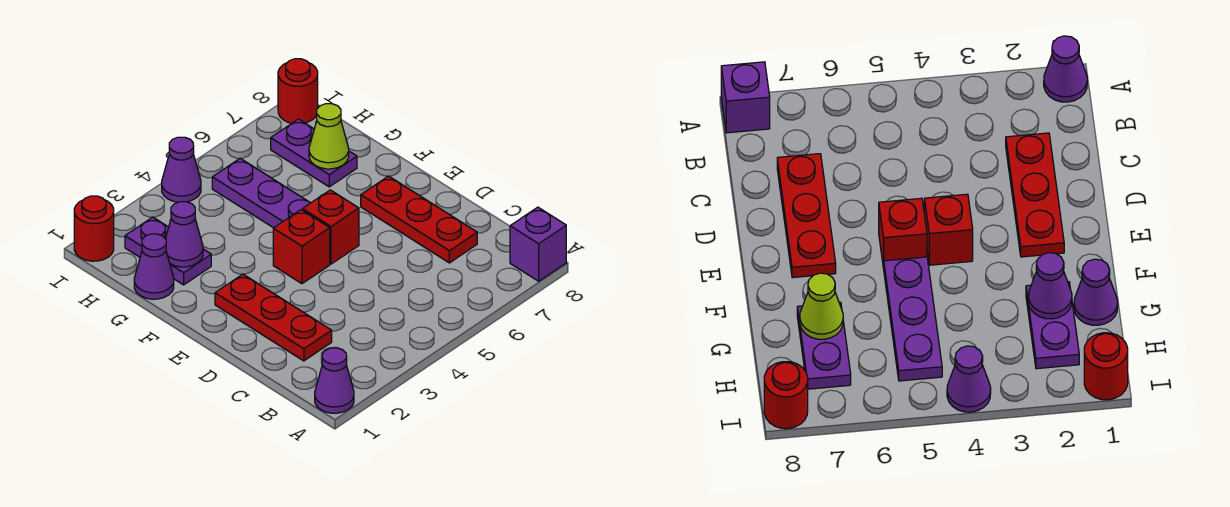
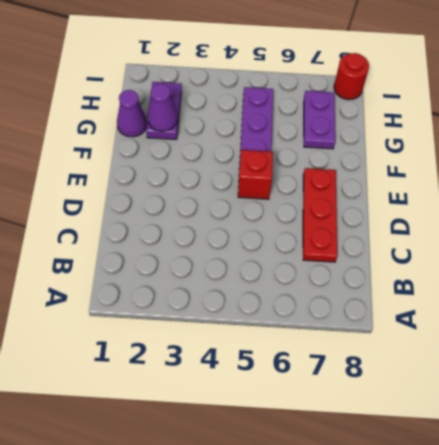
none -> purple 1x1 cone [315,348,354,413]
none -> purple 1x1 brick [510,207,566,281]
none -> red 1x3 plate [215,274,332,361]

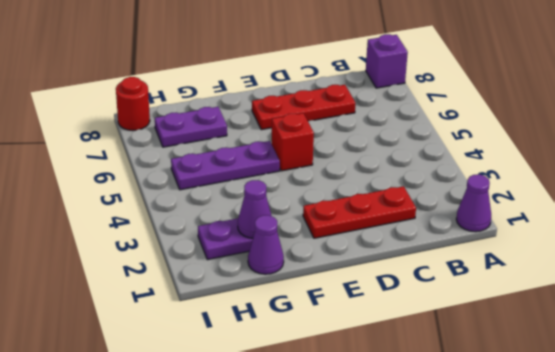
none -> red 1x1 brick [273,210,330,284]
none -> red 1x1 round brick [74,196,114,261]
none -> purple 1x1 cone [162,137,201,202]

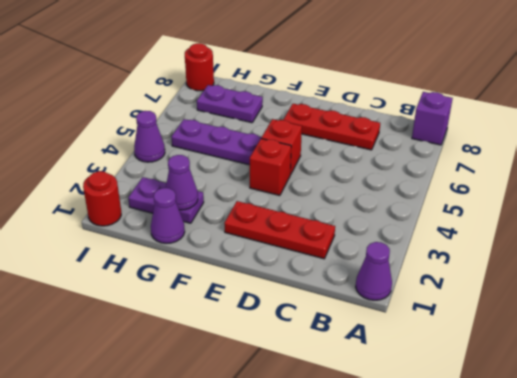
none -> lime 1x1 cone [309,104,349,169]

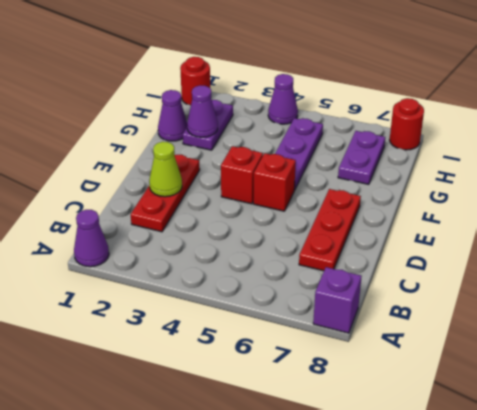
lime 1x1 cone [149,142,182,197] -> lime 1x1 cone moved to [309,104,349,169]

